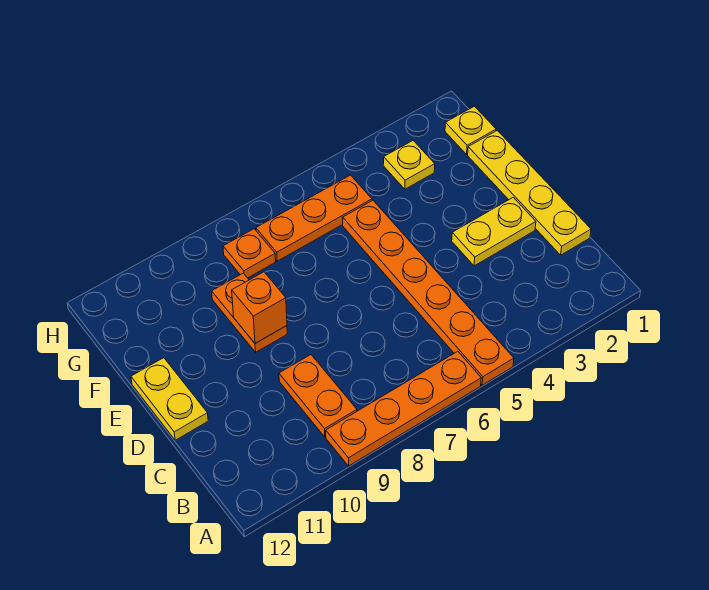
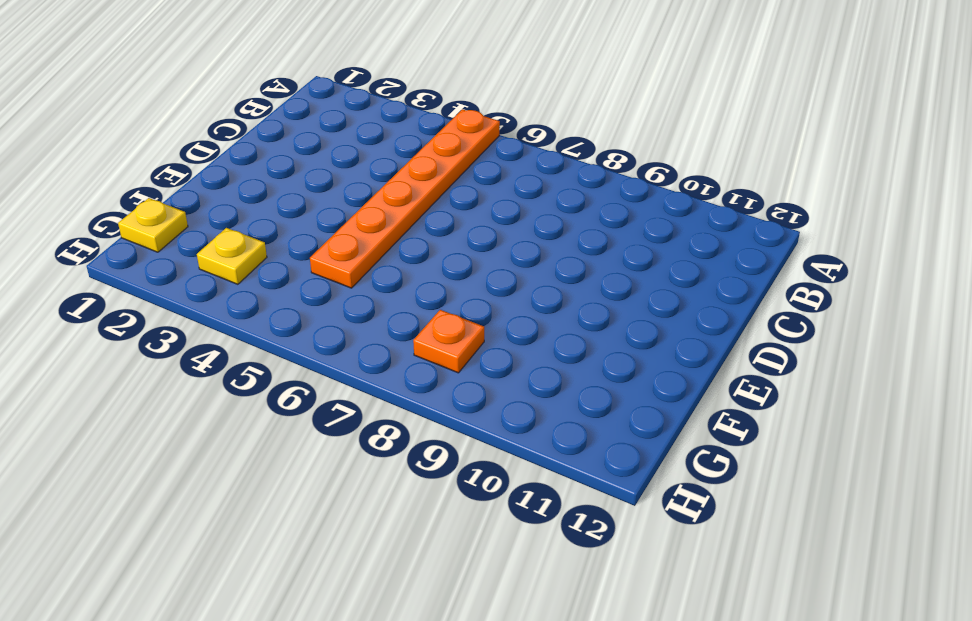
none -> orange 1x4 plate [326,351,481,466]
none -> orange 1x2 plate [279,355,357,437]
none -> yellow 1x4 plate [468,130,591,255]

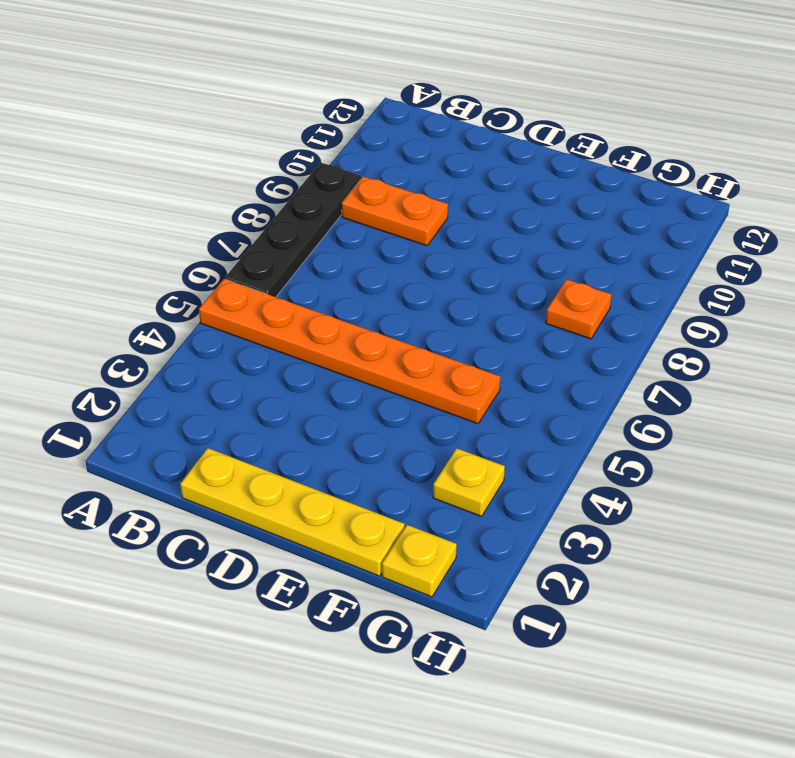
black 1x4 plate [225,163,361,297] -> orange 1x4 plate [326,351,481,466]
none -> yellow 1x2 plate [452,197,536,266]
none -> yellow 1x2 plate [131,358,208,440]
none -> orange 1x2 plate [212,273,287,352]

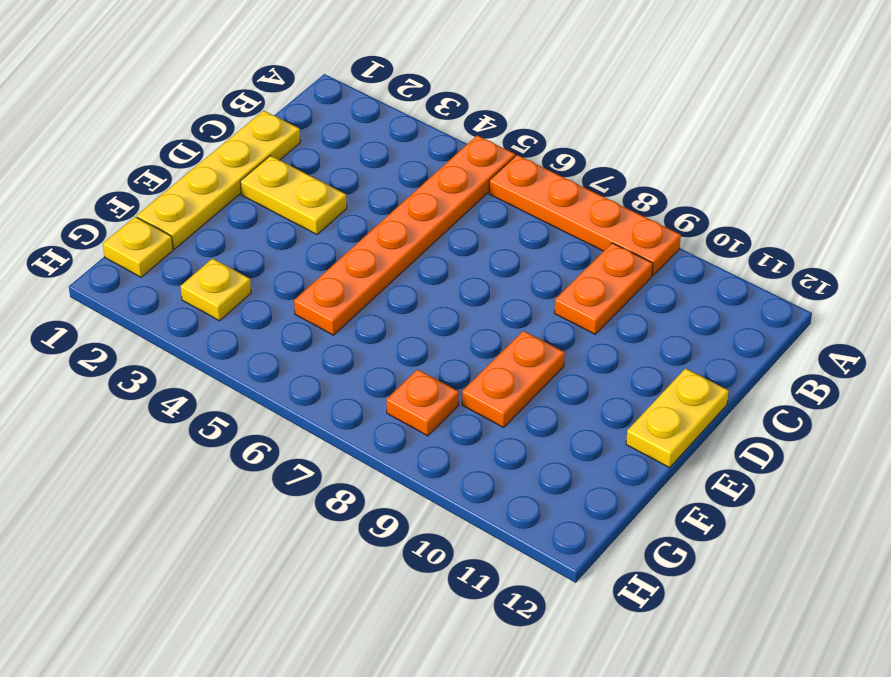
none -> orange 1x3 plate [256,175,372,261]
none -> orange 1x1 brick [232,272,287,343]

